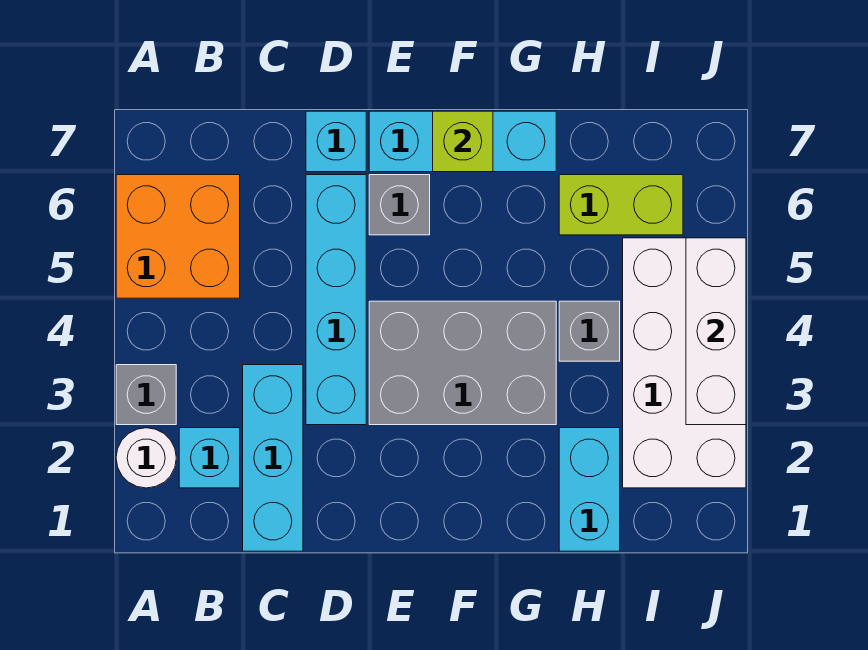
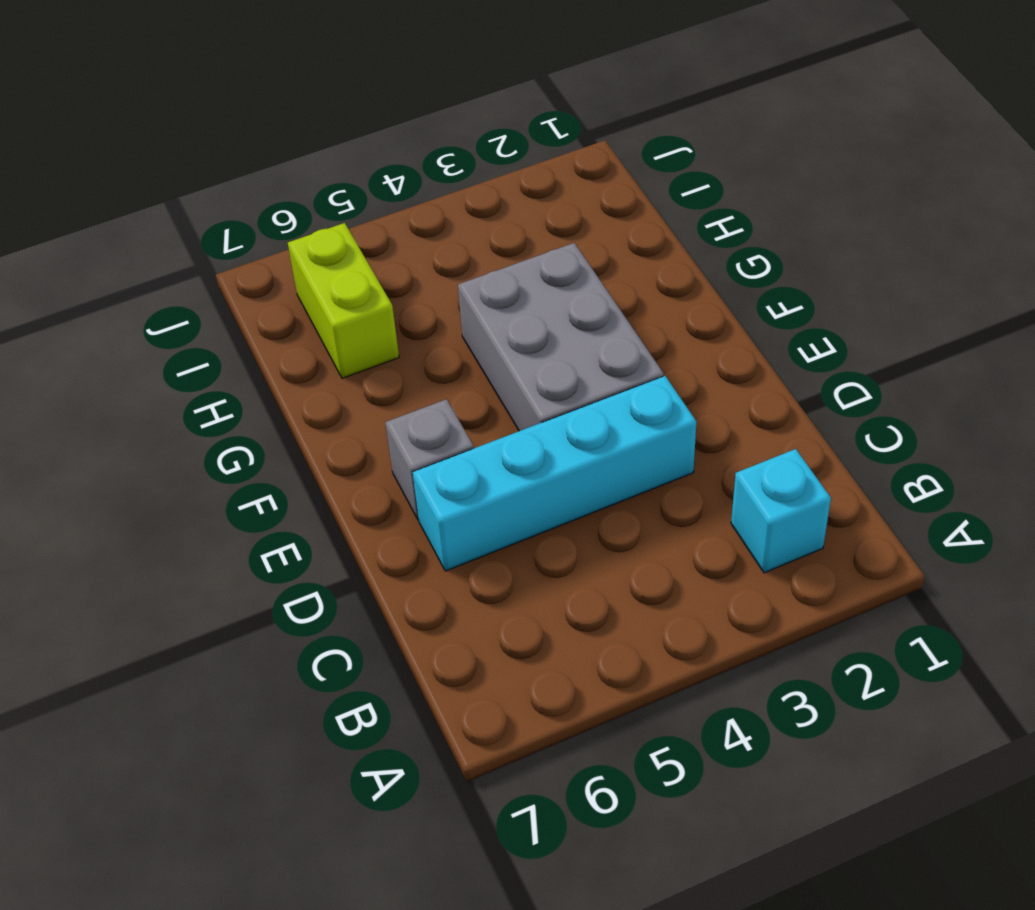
none -> white 1x1 round brick [116,428,176,488]
none -> grey 1x1 brick [116,365,176,425]
none -> orange 2x2 brick [116,175,240,298]

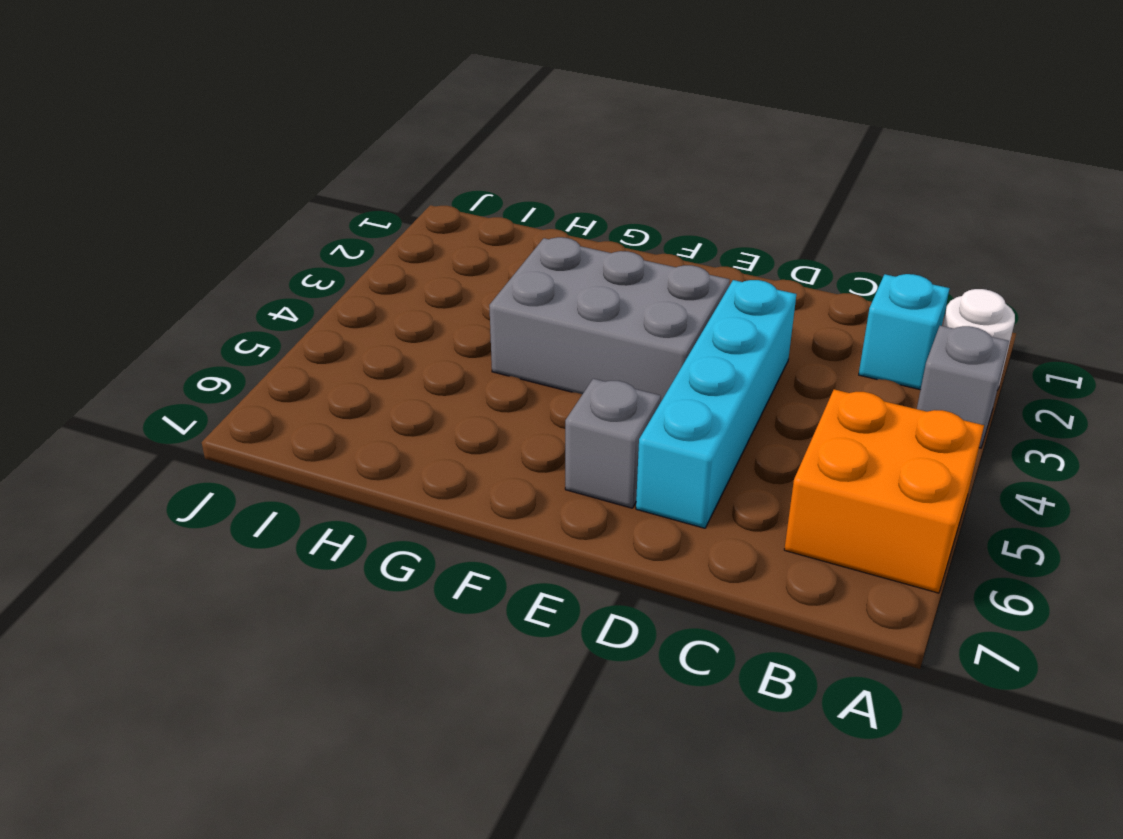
none -> cyan 1x3 brick [243,365,303,551]
none -> cyan 1x1 brick [306,111,366,172]
none -> cyan 1x3 brick [369,111,556,172]

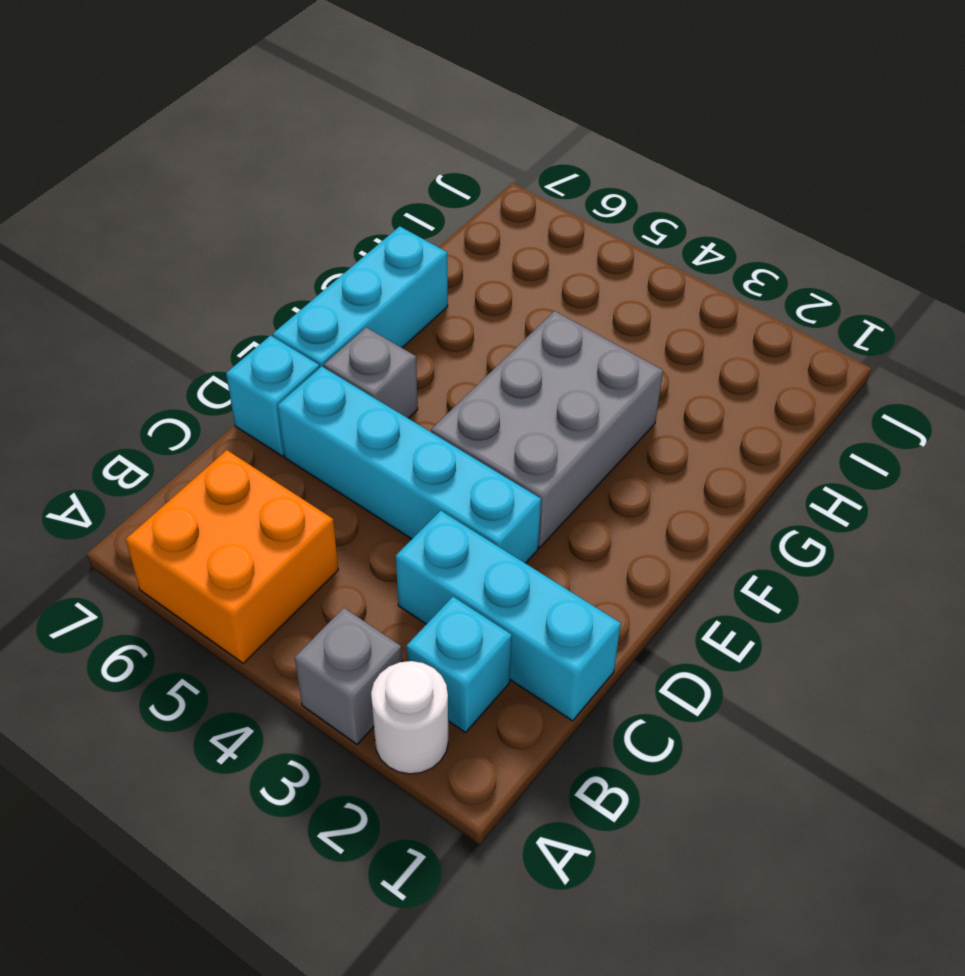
none -> cyan 1x2 brick [559,428,620,551]
none -> grey 1x1 brick [559,301,620,361]
none -> lime 1x2 brick [559,175,683,235]

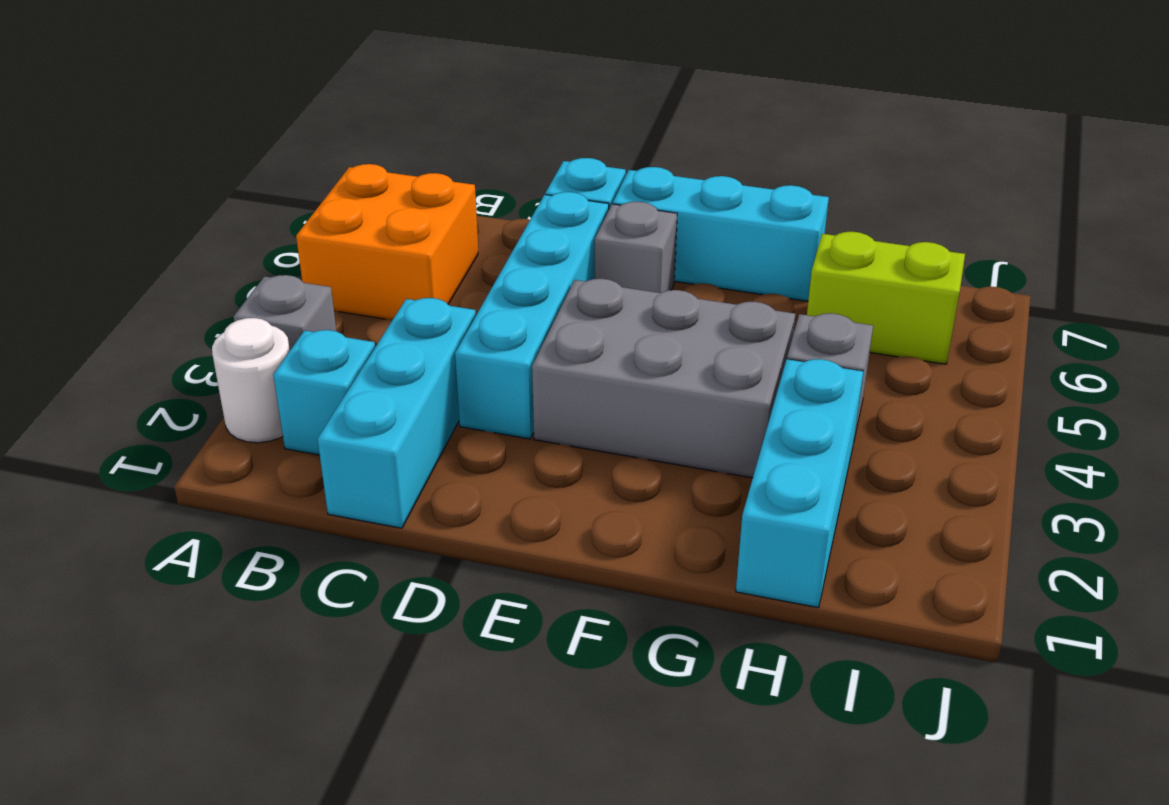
cyan 1x3 brick [736,359,863,608] -> cyan 1x2 brick [559,428,620,551]
none -> white 2x4 brick [623,238,746,488]
none -> lime 1x1 brick [433,111,493,172]
none -> white 1x3 brick [686,238,746,425]

